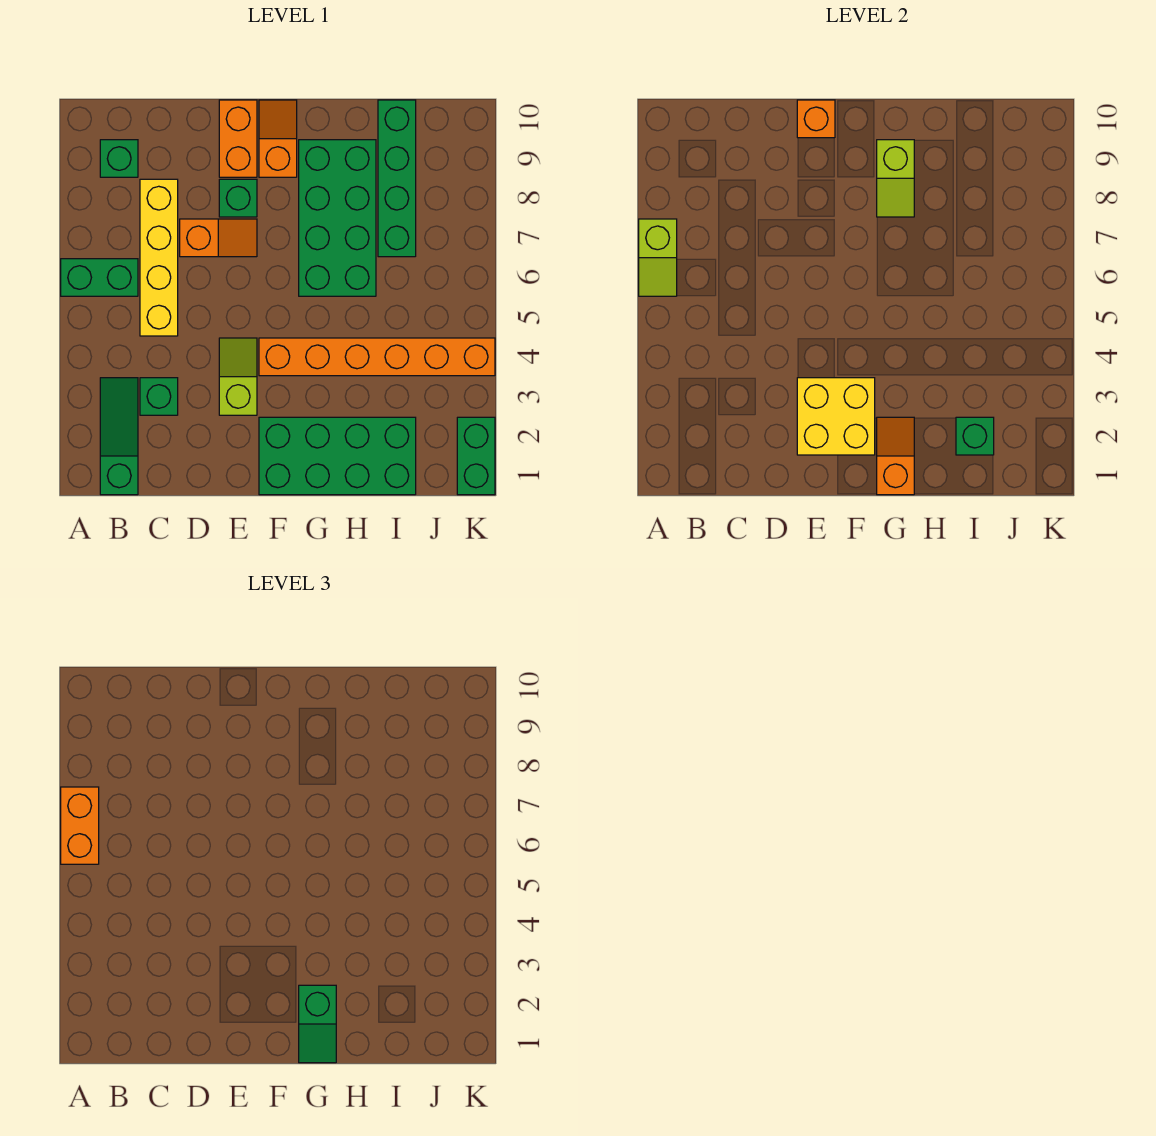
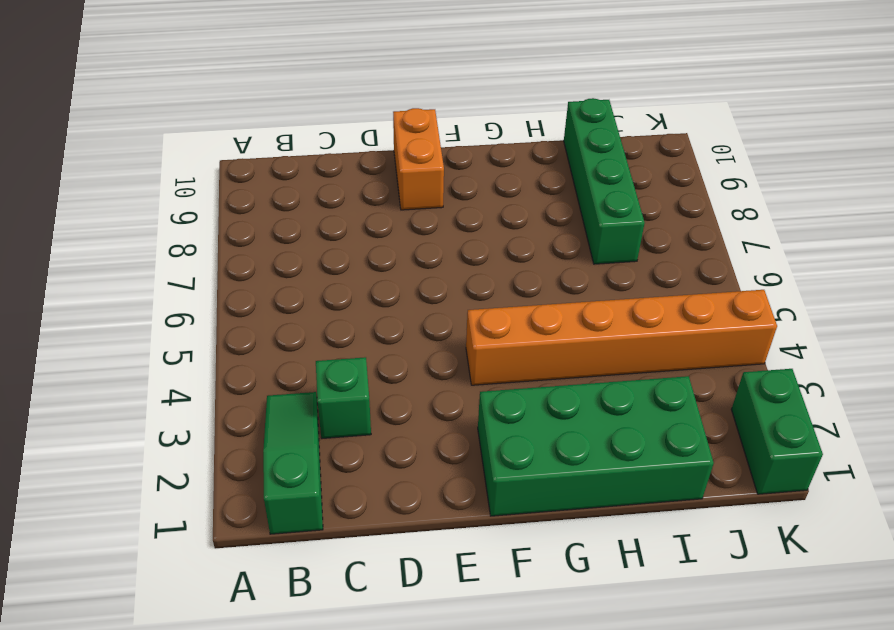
none -> green 1x2 brick [61,259,138,296]
none -> green 1x1 brick [100,140,138,177]
none -> yellow 1x4 brick [140,179,178,336]

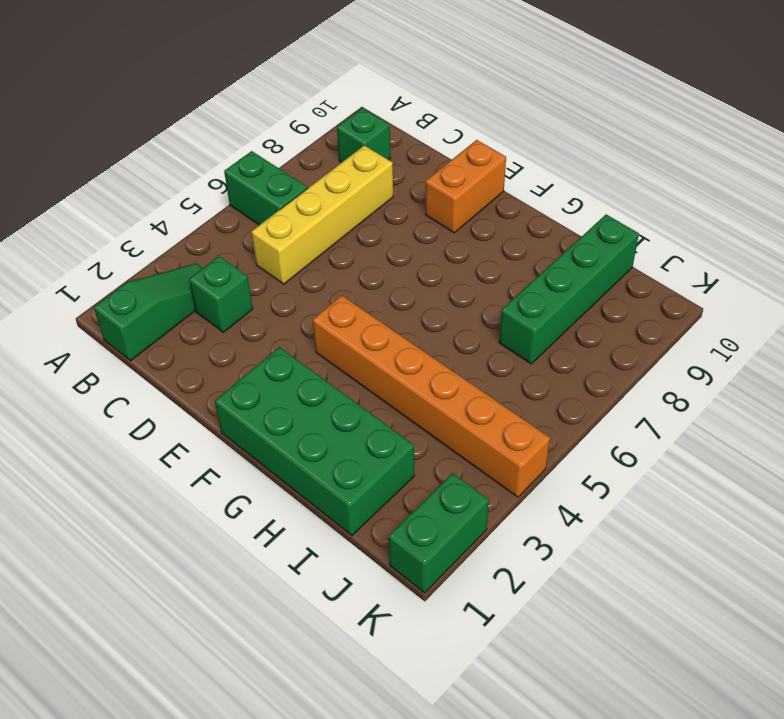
none -> orange 1x2 slope [180,219,257,257]
none -> lime 1x2 slope [219,338,257,415]
none -> green 1x1 brick [219,179,257,217]

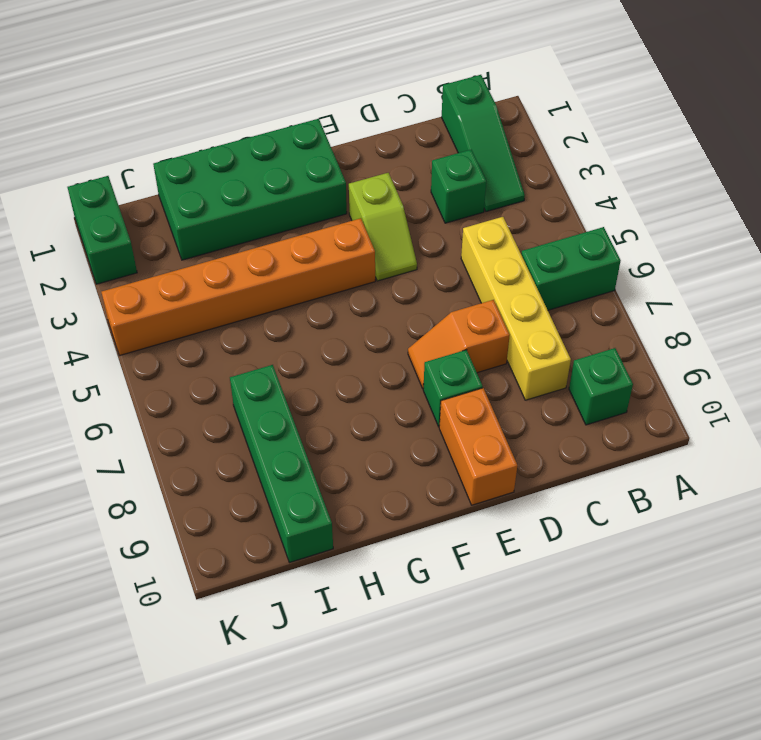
none -> orange 1x2 slope [259,100,297,177]
none -> green 2x4 brick [299,140,376,296]
none -> lime 1x2 slope [639,219,677,296]

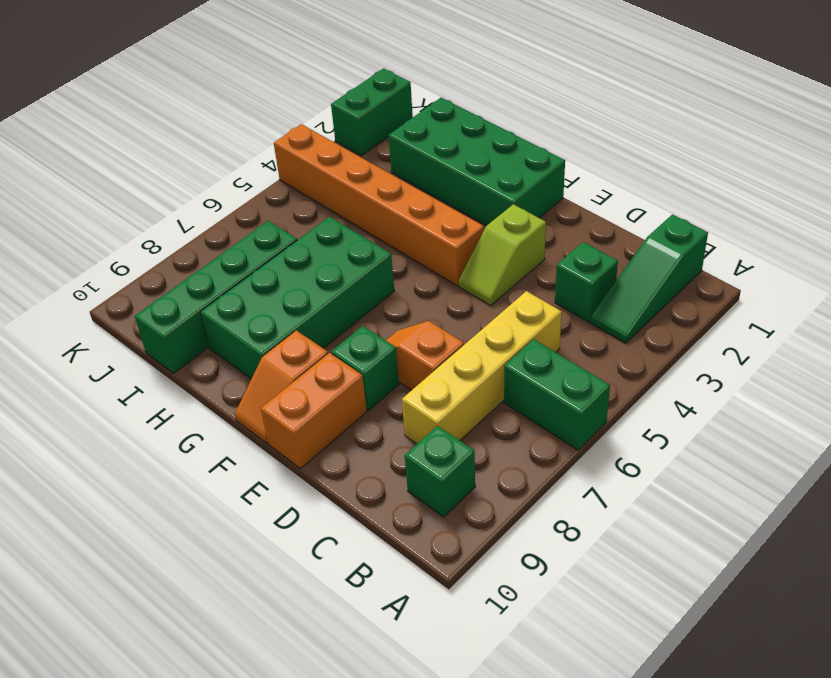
none -> lime 1x2 slope [639,219,677,296]
none -> yellow 2x2 brick [797,378,875,455]
none -> orange 1x1 brick [797,100,835,138]

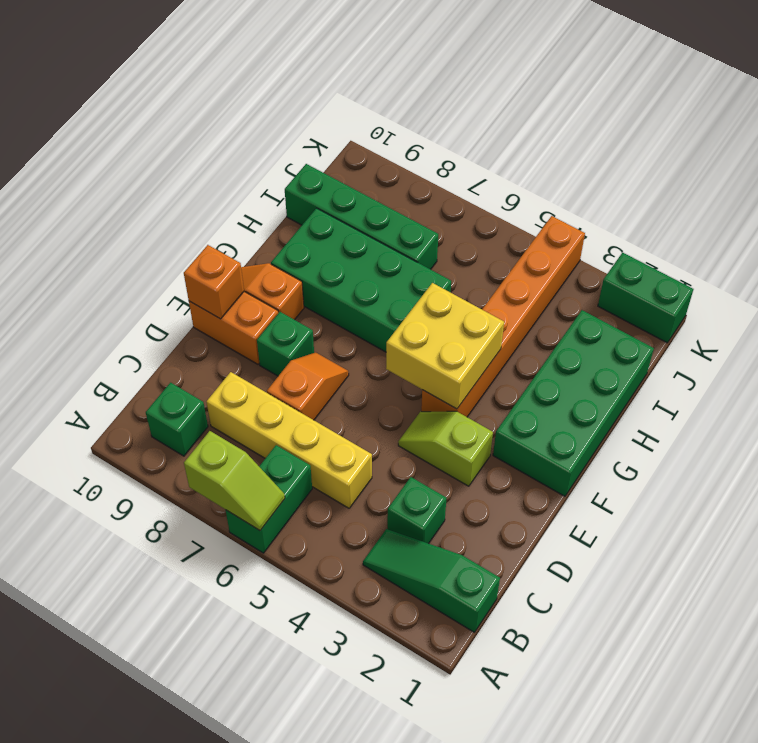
yellow 2x2 brick [386,283,504,409] -> yellow 2x2 brick moved to [797,378,875,455]
none -> orange 1x2 slope [877,417,914,495]
none -> lime 1x2 slope [877,140,914,217]
none -> green 1x1 brick [956,417,994,455]

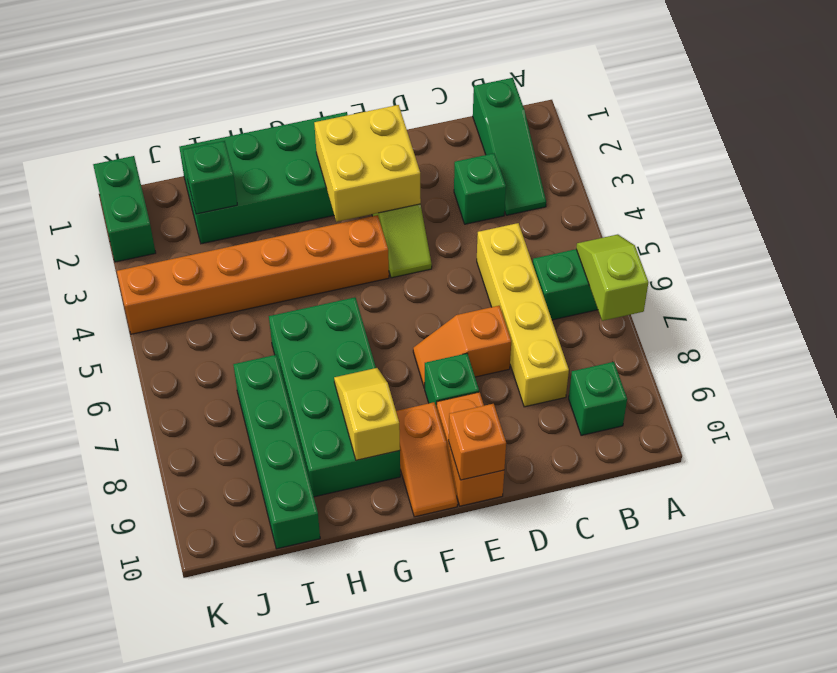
yellow 1x2 slope [334,368,400,460] -> lime 1x2 slope [877,140,914,217]
none -> orange 1x2 slope [877,417,914,495]
none -> orange 1x2 brick [61,787,99,864]
none -> green 1x2 slope [299,985,336,1063]

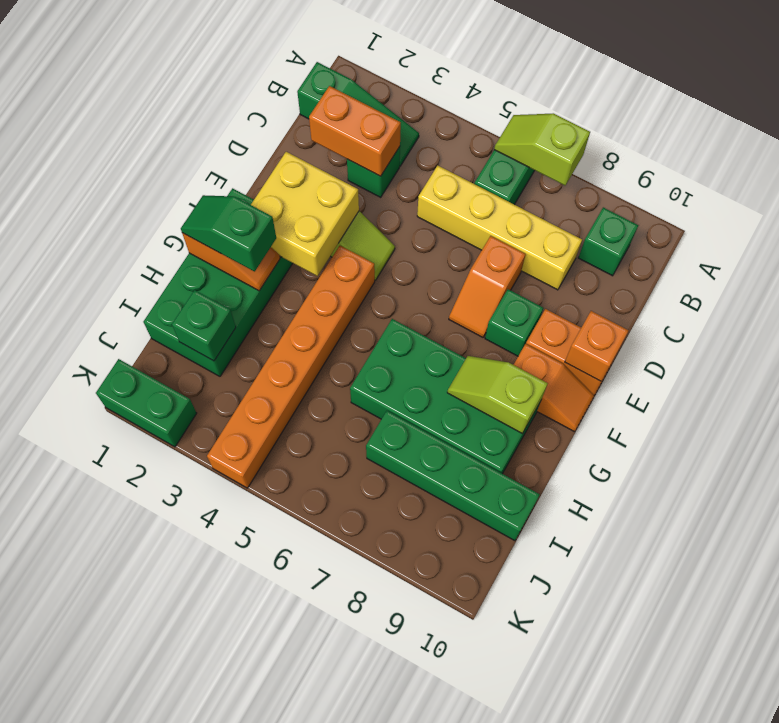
orange 1x2 brick [309,86,401,176] -> orange 1x2 brick moved to [61,787,99,864]

